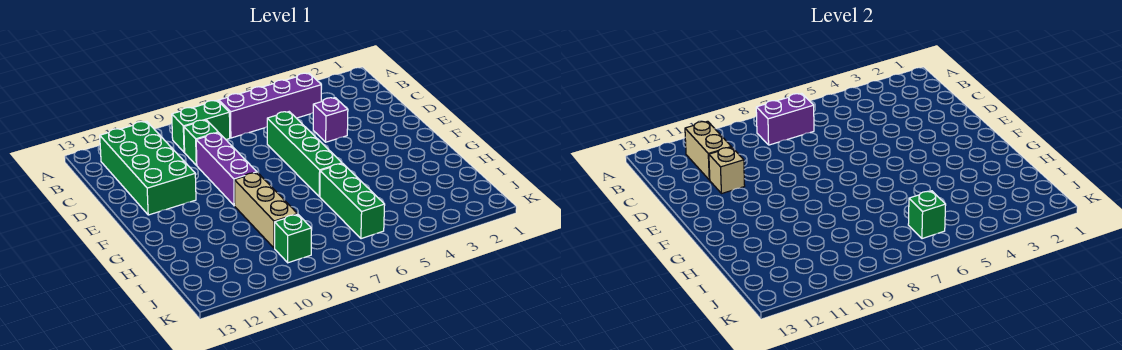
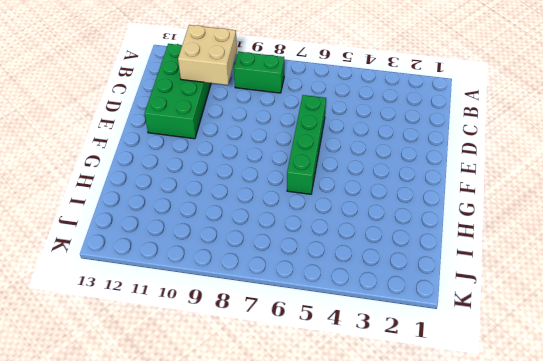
tan 2x2 brick [178,25,237,85] -> tan 1x2 brick [685,121,731,180]
none -> purple 1x4 brick [219,73,321,138]
none -> green 1x1 brick [184,120,218,165]
none -> purple 1x1 brick [313,97,348,142]

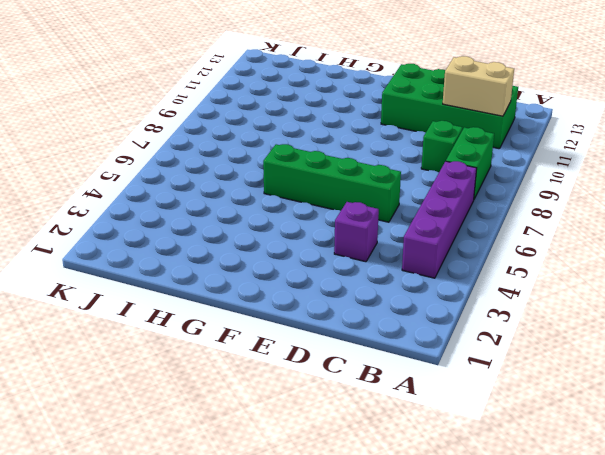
none -> purple 1x3 brick [196,133,257,205]
none -> tan 1x3 brick [234,172,297,248]
none -> green 1x3 brick [320,164,385,239]

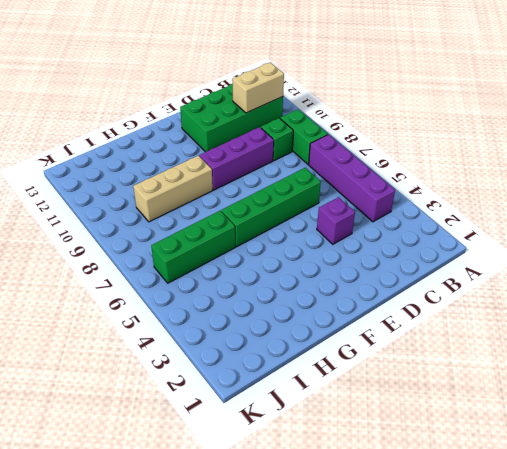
none -> green 1x1 brick [275,214,311,263]
none -> purple 1x2 brick [756,93,814,145]
none -> tan 1x1 brick [709,147,745,194]

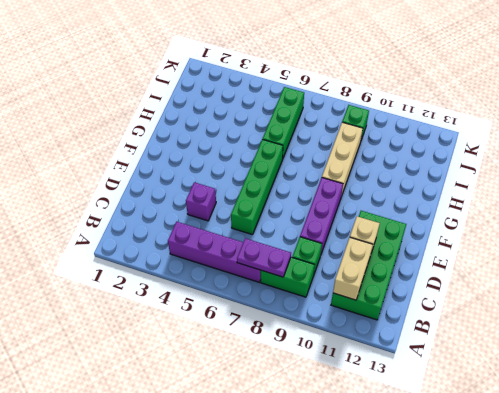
purple 1x2 plate [237,238,291,277] -> purple 1x2 brick [756,93,814,145]
none -> green 1x1 brick [908,191,946,239]

